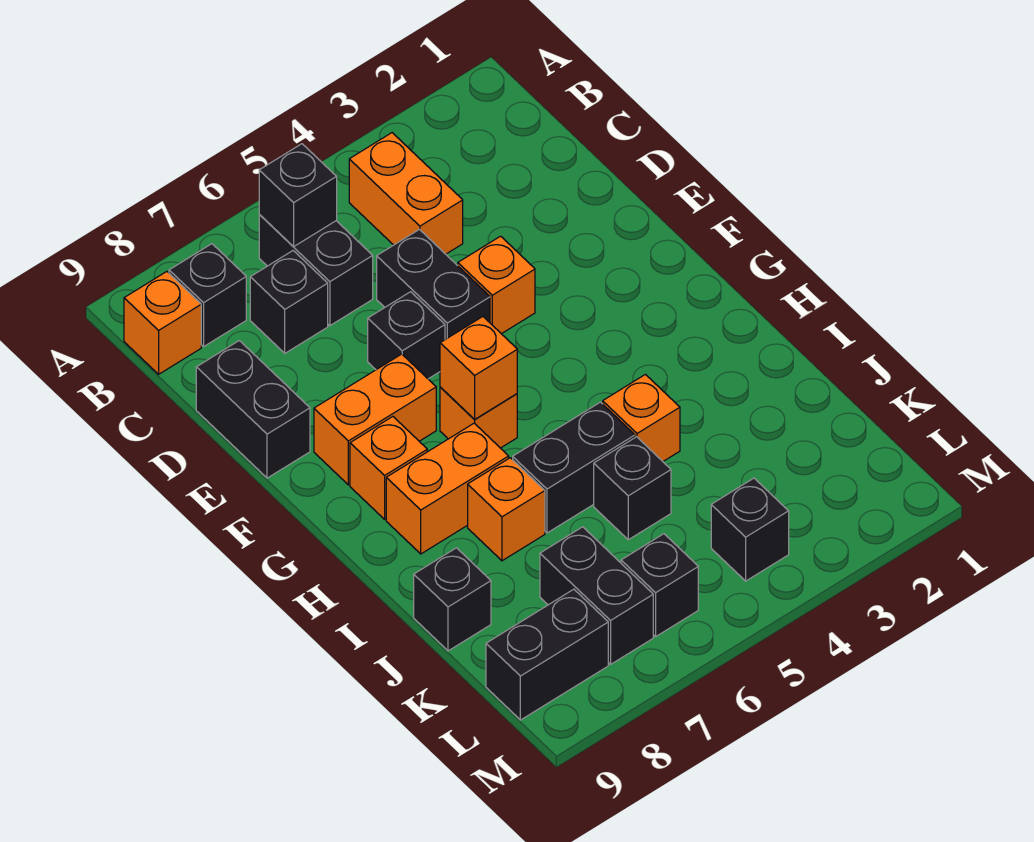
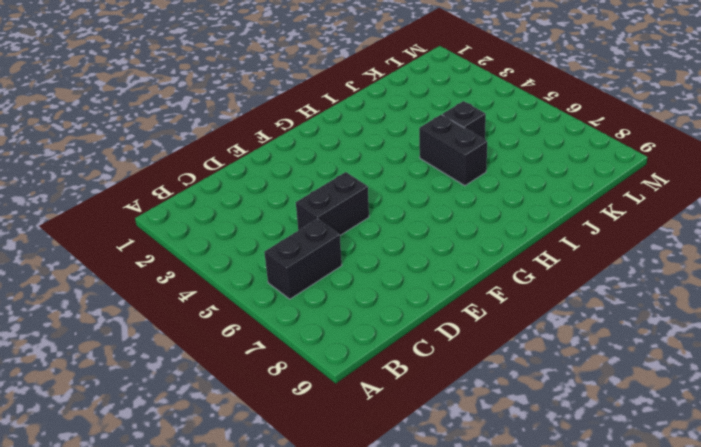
none -> orange 1x2 brick [349,133,463,254]
none -> black 1x1 brick [169,244,246,346]
none -> orange 1x1 brick [124,272,201,374]

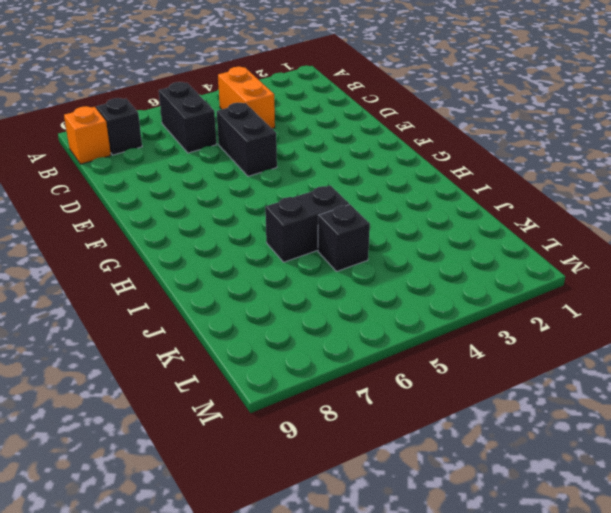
none -> black 1x1 brick [250,251,328,353]
none -> black 1x2 brick [196,341,310,478]
none -> orange 1x1 brick [458,236,535,334]

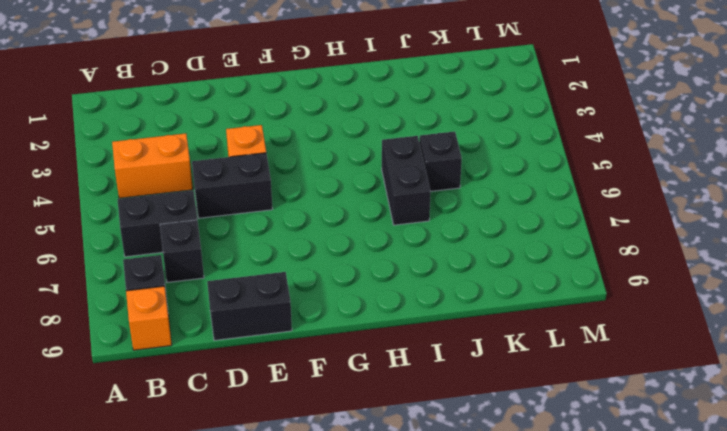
none -> black 1x1 brick [368,292,445,379]
none -> orange 1x2 brick [314,354,436,485]
none -> orange 1x1 brick [440,387,517,448]

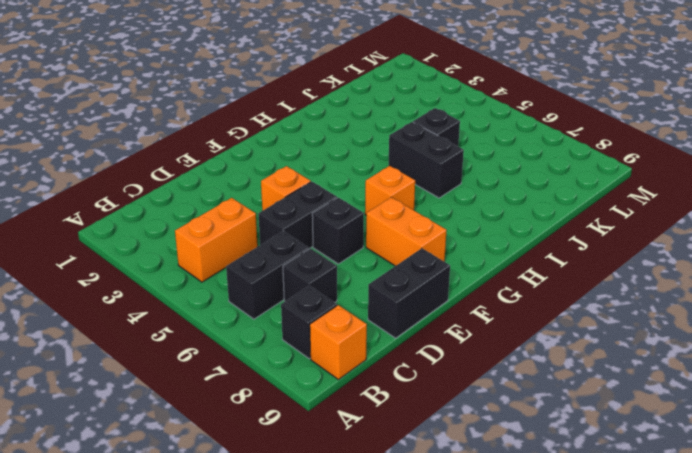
none -> orange 1x1 brick [350,417,427,519]
none -> orange 1x2 brick [386,423,509,554]
none -> orange 1x1 brick [603,375,680,461]

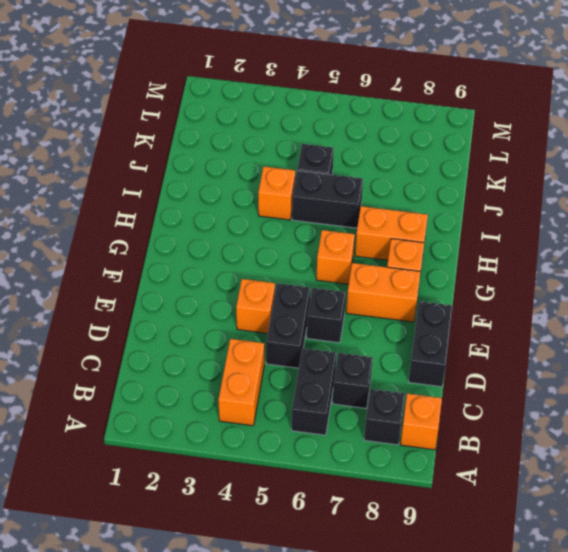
none -> orange 1x1 brick [468,458,545,561]
none -> black 1x1 brick [414,548,491,651]
none -> black 1x2 brick [540,527,653,664]

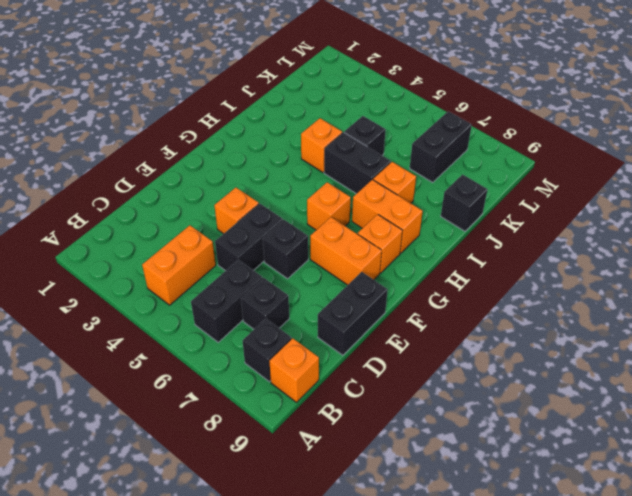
none -> black 1x1 brick [711,478,789,581]
none -> black 1x1 brick [621,534,698,636]
none -> black 1x2 brick [486,589,608,720]

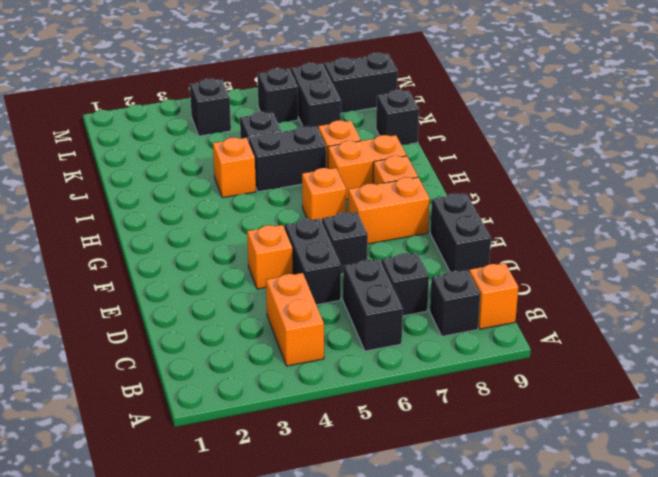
none -> black 1x1 brick [259,144,337,246]
none -> orange 1x1 brick [440,317,517,420]

